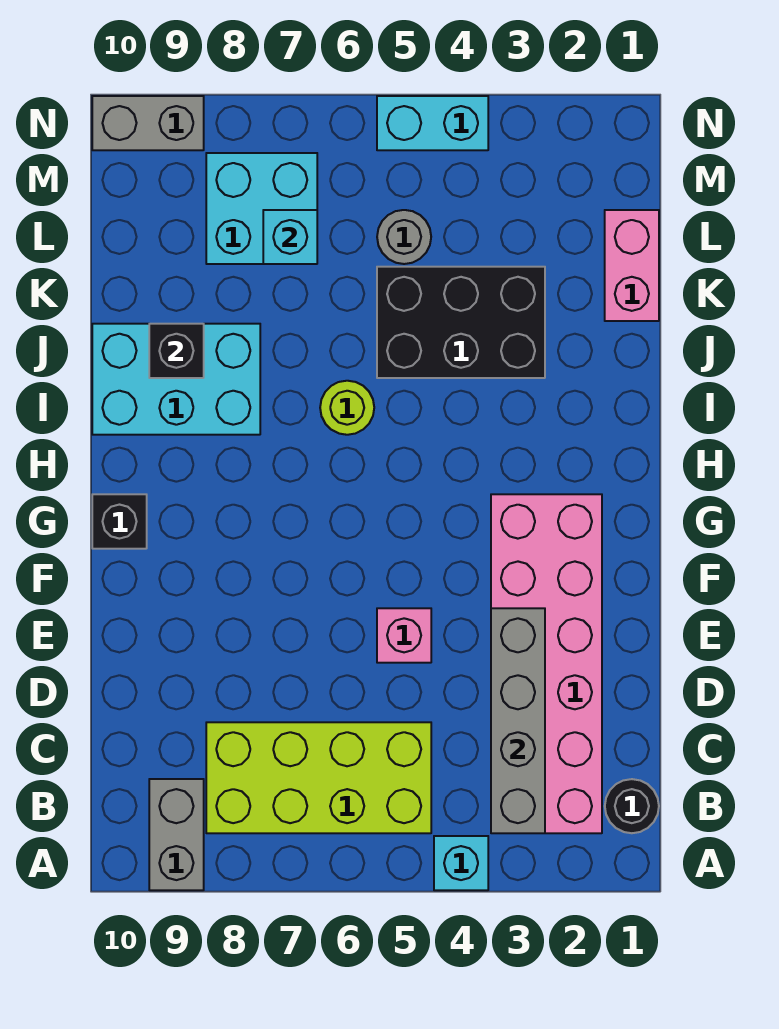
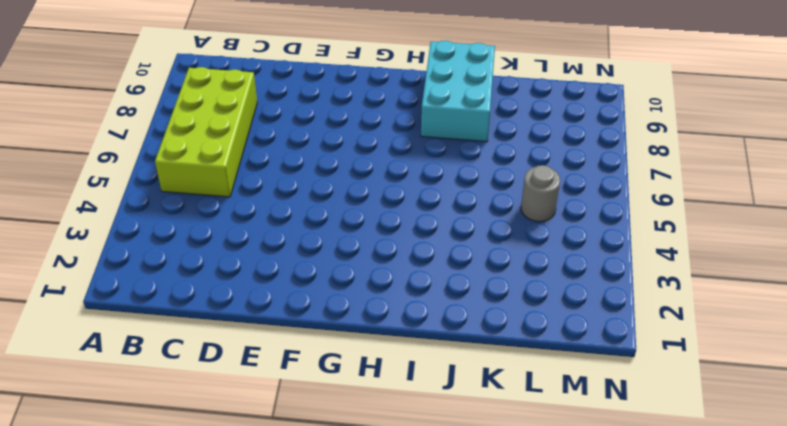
none -> cyan 1x1 brick [434,836,488,890]
none -> grey 1x2 brick [149,779,204,890]
none -> black 1x1 round brick [605,779,659,833]

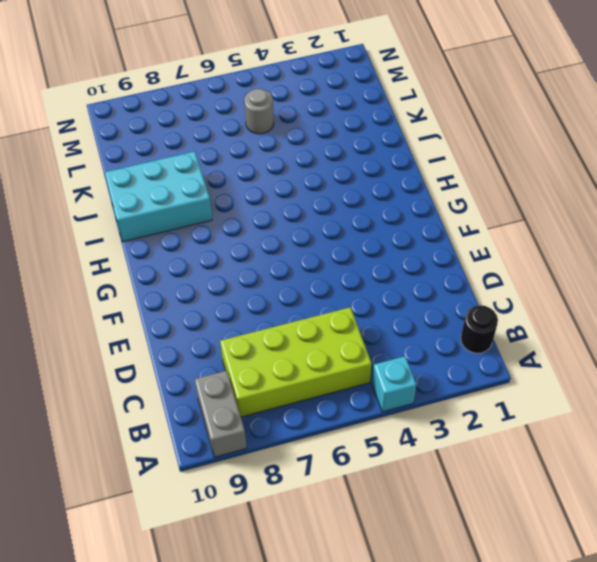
none -> pink 2x6 brick [491,494,602,833]
none -> pink 1x1 brick [377,608,431,663]
none -> black 1x1 brick [92,494,147,549]

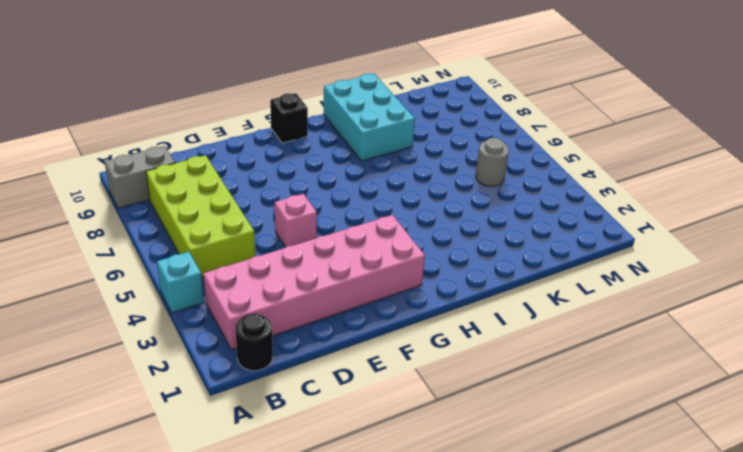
none -> lime 1x1 round brick [320,381,374,435]
none -> black 2x3 brick [377,267,545,378]
none -> pink 1x2 brick [605,210,659,321]

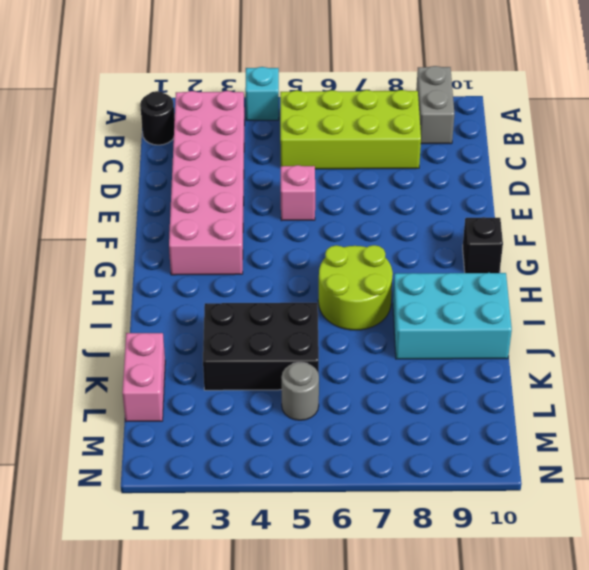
lime 2x2 round brick [318,245,393,330] -> lime 1x1 round brick [320,381,374,435]
none -> cyan 2x2 brick [206,153,317,264]
none -> cyan 1x2 brick [377,96,488,150]
none -> grey 1x2 brick [92,96,204,150]

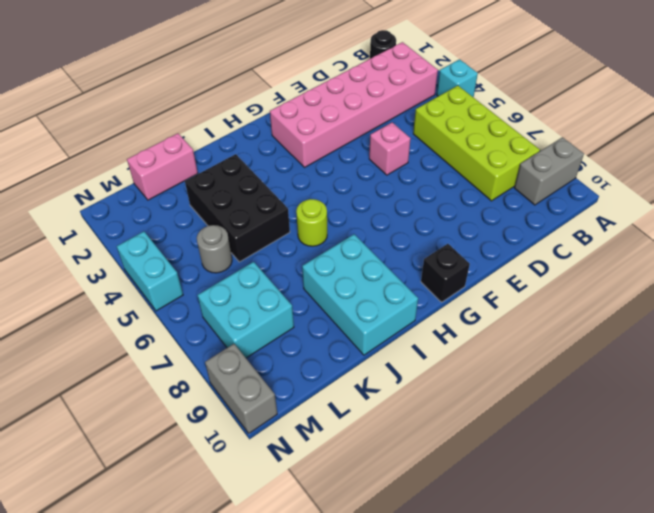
none -> grey 1x4 brick [491,608,545,833]
none -> black 1x1 brick [149,324,204,378]
none -> cyan 1x1 brick [263,210,317,264]

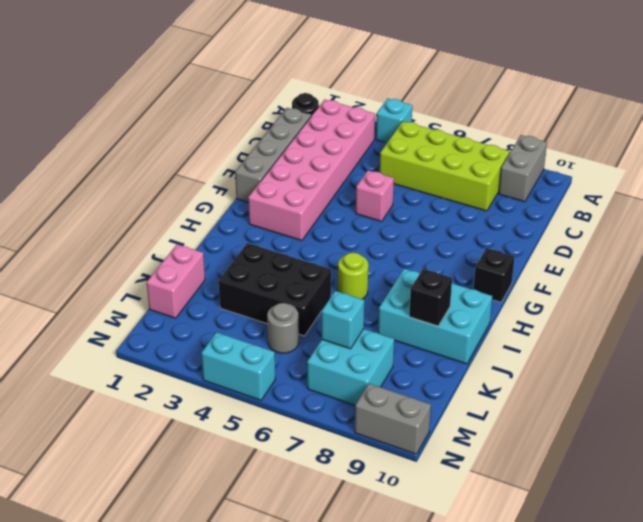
grey 1x4 brick [235,108,311,202] -> grey 1x4 brick moved to [491,608,545,833]

